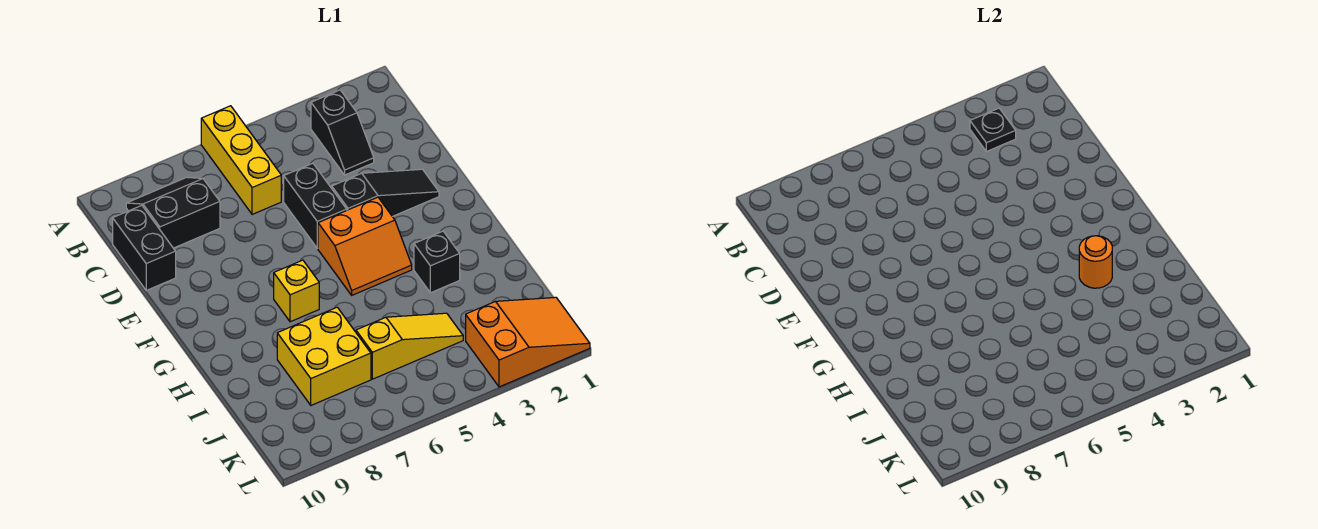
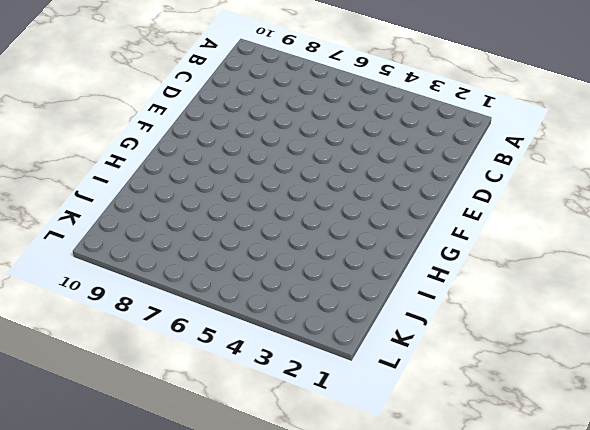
none -> yellow 1x3 brick [201,106,281,214]
none -> black 1x2 slope [311,90,374,175]
none -> black 2x2 slope [126,177,220,248]

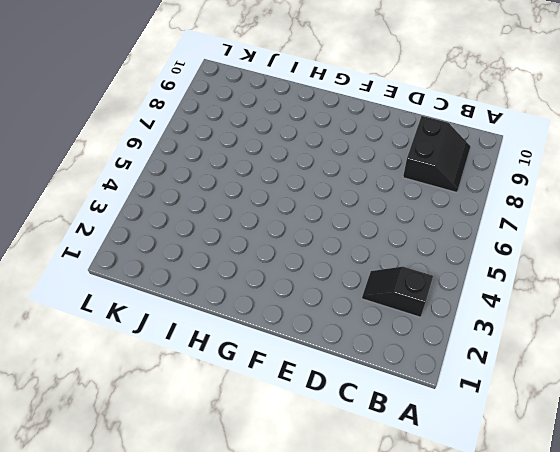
none -> yellow 1x3 brick [201,106,281,214]
none -> black 1x2 brick [113,205,176,290]
none -> black 1x2 brick [284,163,347,248]

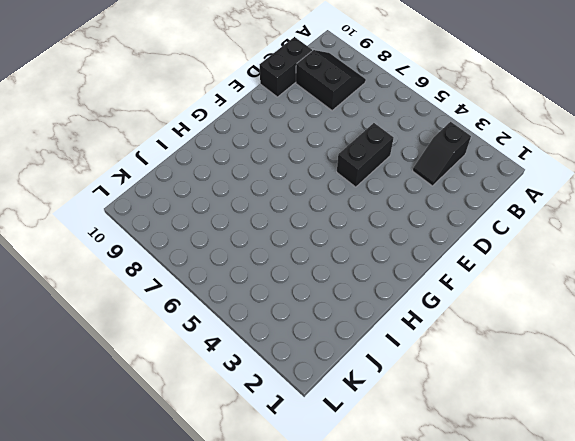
none -> yellow 1x3 brick [201,106,281,214]
none -> black 1x3 slope [332,169,439,217]
none -> orange 2x2 slope [318,197,412,295]

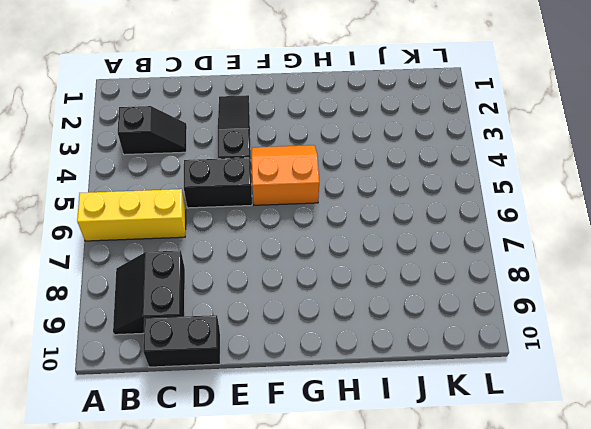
orange 2x2 slope [252,145,319,205] -> orange 2x2 slope turned to [318,197,412,295]
none -> yellow 1x1 brick [274,260,319,322]
none -> black 1x1 brick [414,231,460,293]
none -> yellow 2x2 brick [277,307,371,405]

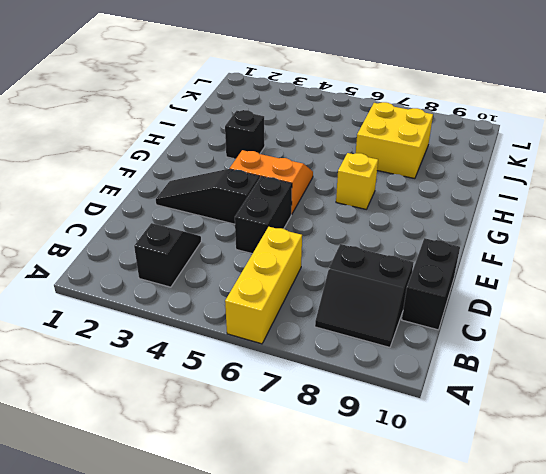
none -> yellow 1x3 slope [356,313,463,379]
none -> orange 2x3 slope [466,297,590,387]
none -> black 1x1 plate [970,108,1016,151]

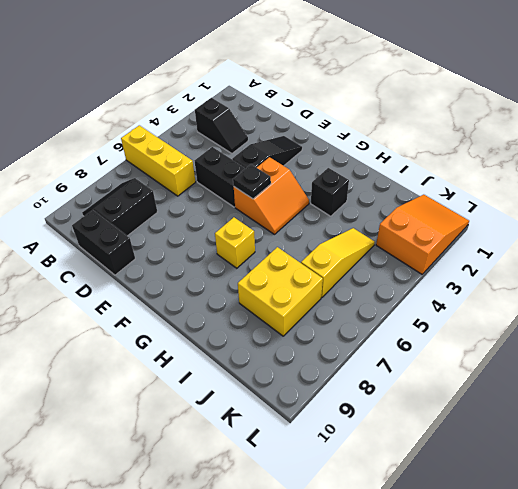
black 1x1 plate [233,164,271,199] -> black 1x1 plate moved to [970,108,1016,151]
none -> orange 1x1 round brick [1079,236,1112,288]

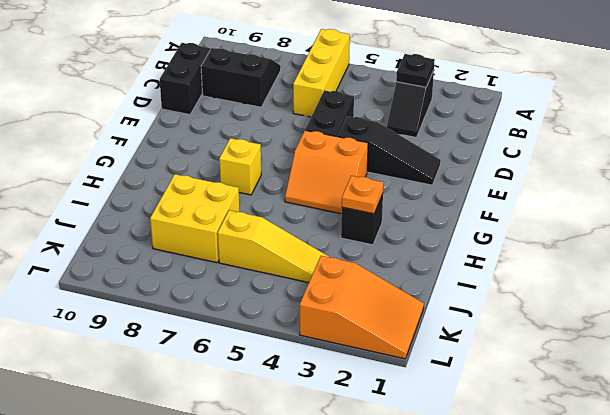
orange 1x1 plate [342,176,384,214] -> orange 1x1 round brick [1079,236,1112,288]

